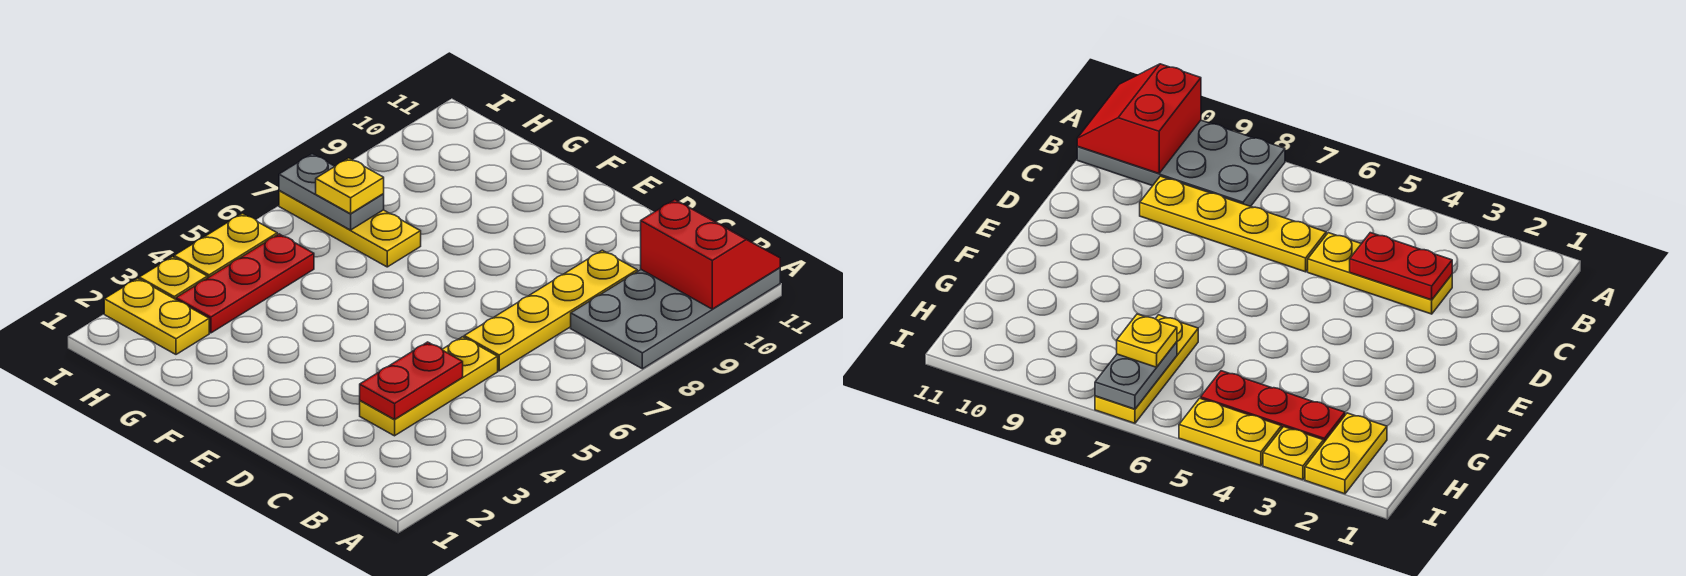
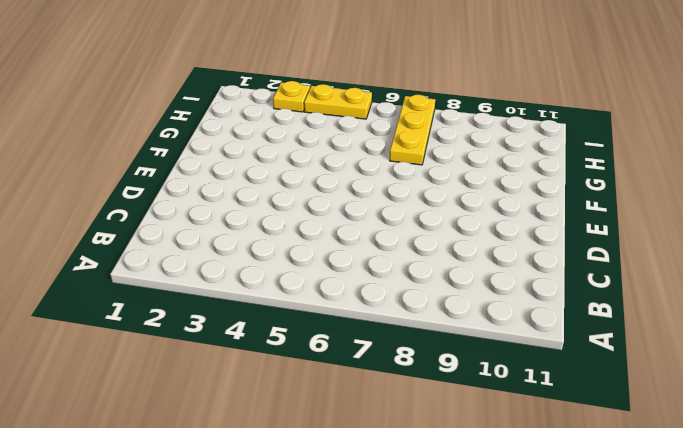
none -> grey 2x4 plate [571,268,780,369]
none -> yellow 1x3 plate [360,337,498,436]
none -> yellow 1x4 plate [464,250,637,371]

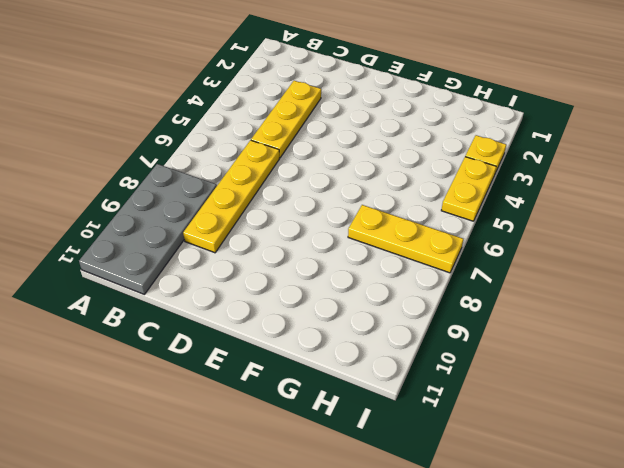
none -> yellow 1x2 plate [104,278,209,354]
none -> red 1x3 plate [176,234,314,333]
none -> red 2x2 slope [641,200,780,309]

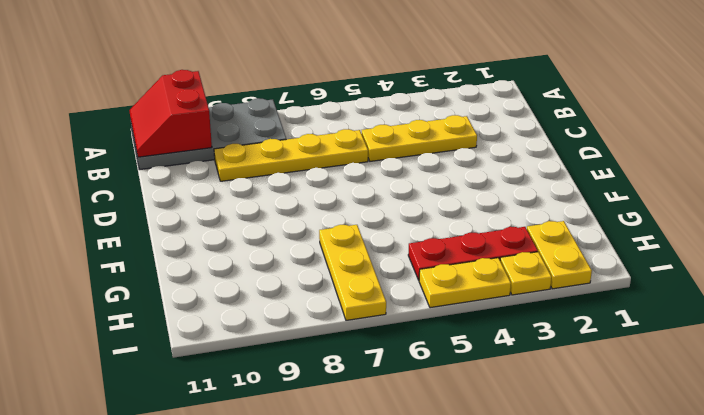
none -> red 1x2 plate [360,342,463,419]
none -> grey 1x2 plate [279,154,384,230]
none -> yellow 1x1 plate [316,158,384,214]

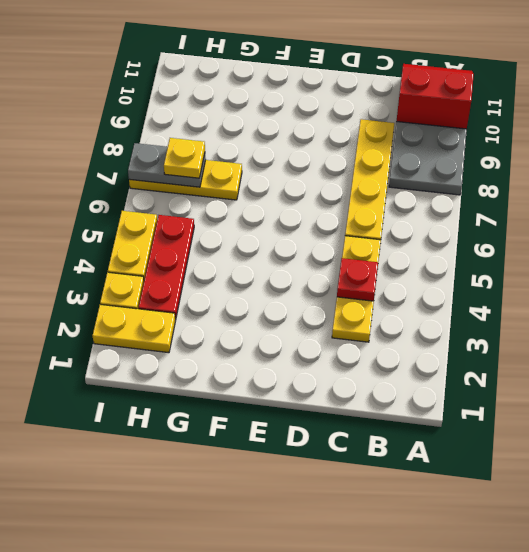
red 1x1 plate [337,258,378,301] -> red 1x2 plate [360,342,463,419]

